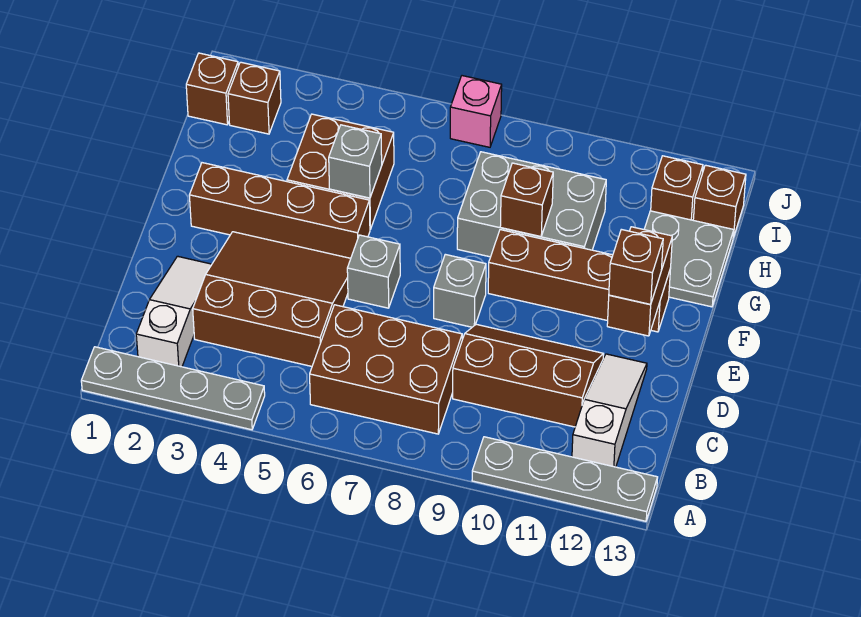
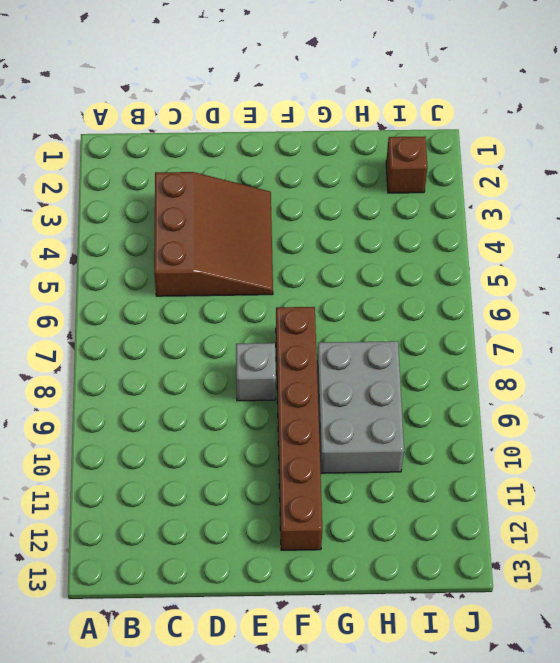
brown 1x6 brick [276,307,322,550] -> brown 1x4 brick [488,230,671,332]
none -> grey 1x4 plate [81,347,265,430]
none -> grey 1x4 plate [472,437,658,521]
none -> white 1x3 slope [136,256,212,367]

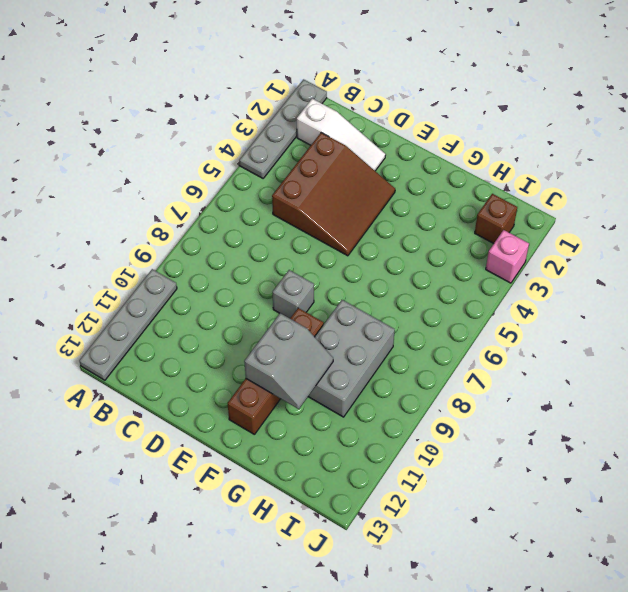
grey 2x2 slope [244,313,333,409] -> none
pink 1x1 brick [486,230,529,283] -> pink 1x1 brick moved to [450,76,502,147]
none -> brown 2x3 brick [310,305,462,434]
none -> white 1x3 slope [572,354,647,467]
none -> brown 2x3 slope [453,324,604,427]

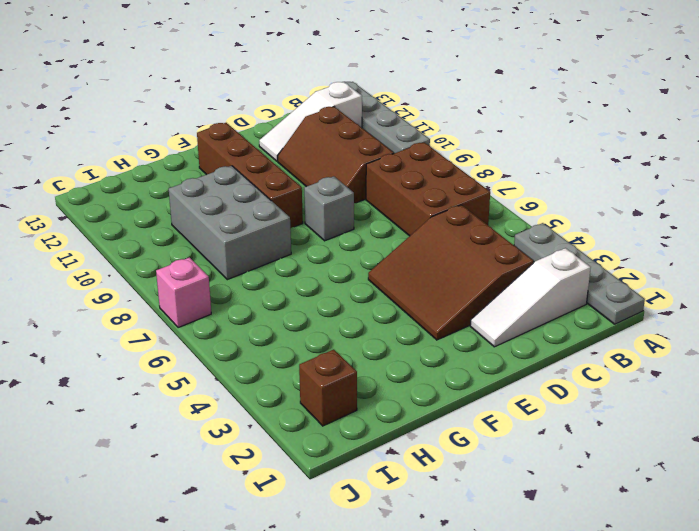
none -> grey 1x1 brick [347,235,400,308]
none -> brown 1x4 brick [189,163,370,258]
none -> brown 2x2 brick [287,114,394,229]

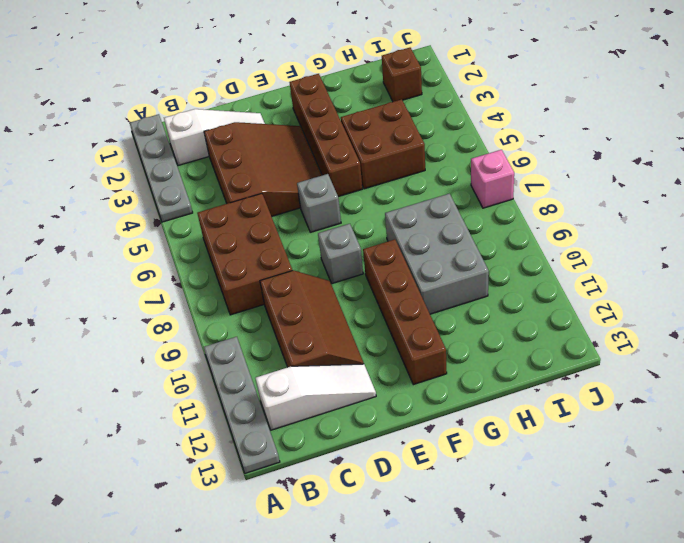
none -> grey 2x2 plate [644,211,734,307]
none -> brown 1x1 brick [186,53,238,125]
none -> brown 1x1 brick [651,156,703,220]

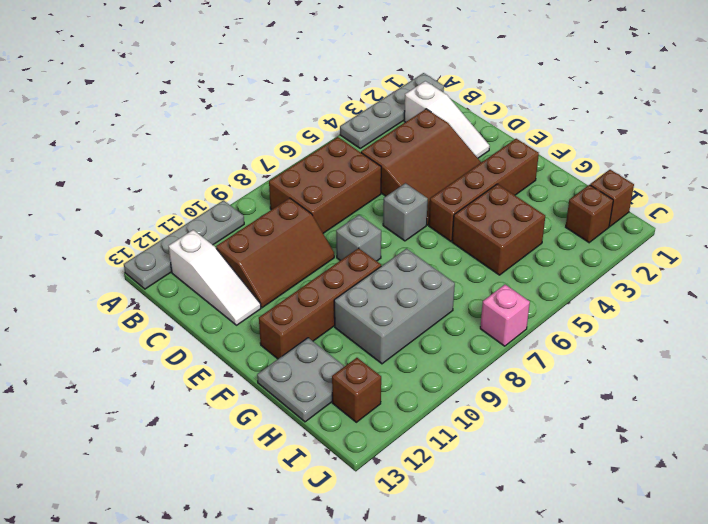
none -> brown 1x1 brick [693,165,746,238]
none -> brown 1x2 brick [607,227,672,336]
none -> grey 1x1 brick [329,125,382,198]

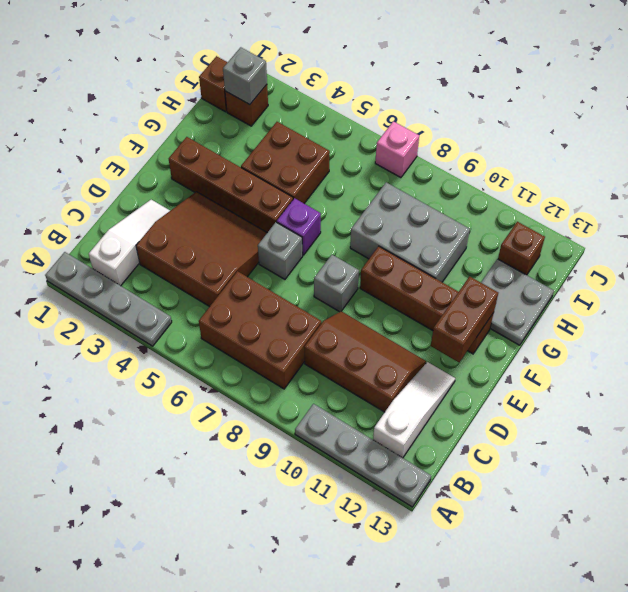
purple 1x1 brick [277,198,321,255] -> none
grey 1x1 brick [223,47,267,105] -> grey 1x1 brick moved to [329,125,382,198]
none -> brown 1x1 brick [693,165,746,238]
none -> brown 1x1 brick [500,163,553,237]
none -> brown 1x1 brick [609,229,663,304]

